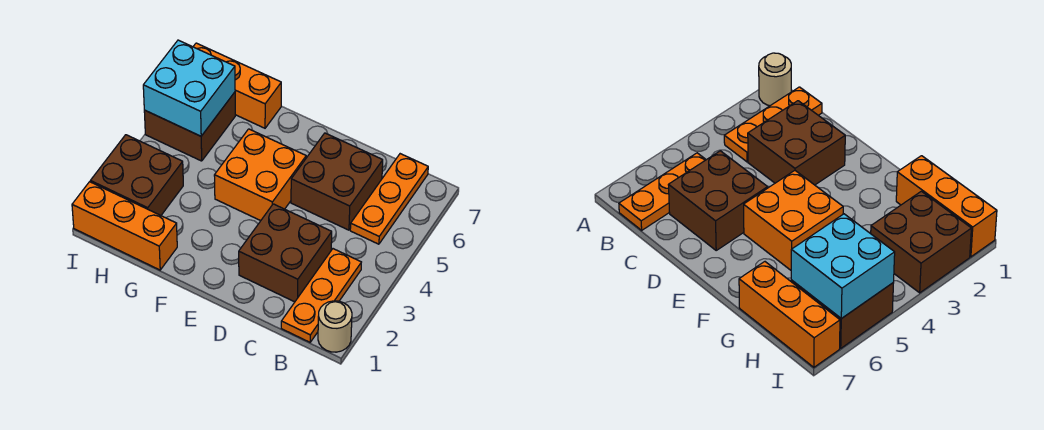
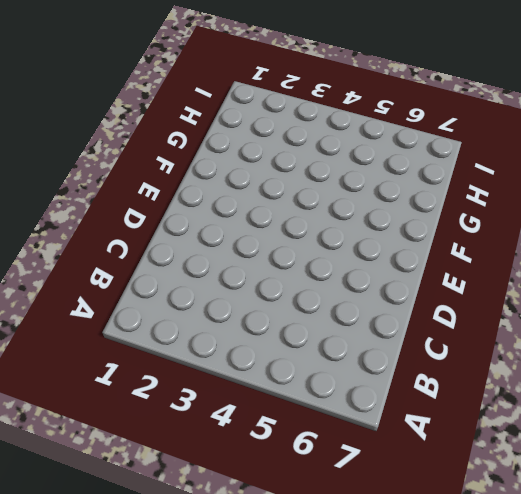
none -> tan 1x1 round brick [318,301,352,352]
none -> orange 1x3 plate [281,249,361,342]

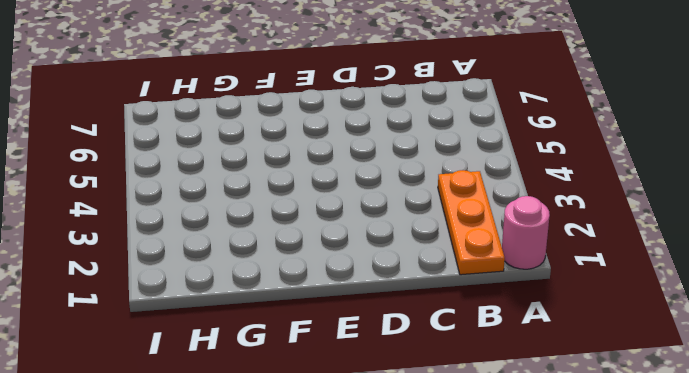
pink 1x1 round brick [502,196,550,269] -> tan 1x1 round brick [318,301,352,352]
none -> orange 1x3 plate [350,154,428,244]
none -> brown 2x2 brick [239,204,332,302]

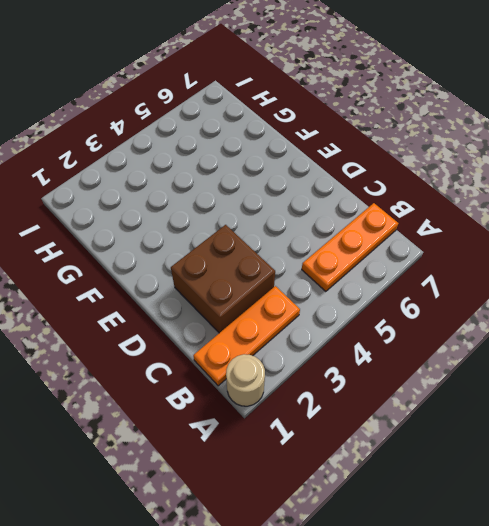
none -> brown 2x2 brick [291,133,383,230]
none -> orange 2x2 brick [214,129,306,221]

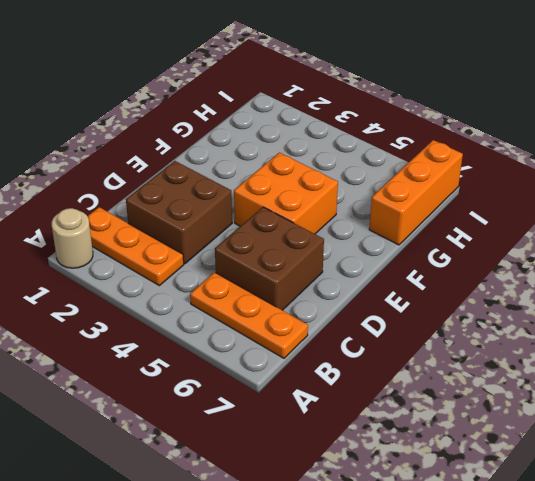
none -> orange 1x3 brick [72,182,177,270]
none -> brown 2x2 brick [90,135,183,215]

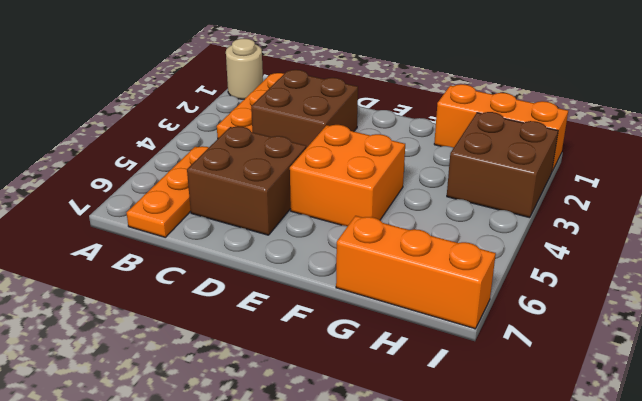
none -> brown 2x2 brick [144,92,235,161]
none -> cyan 2x2 brick [143,40,235,136]

